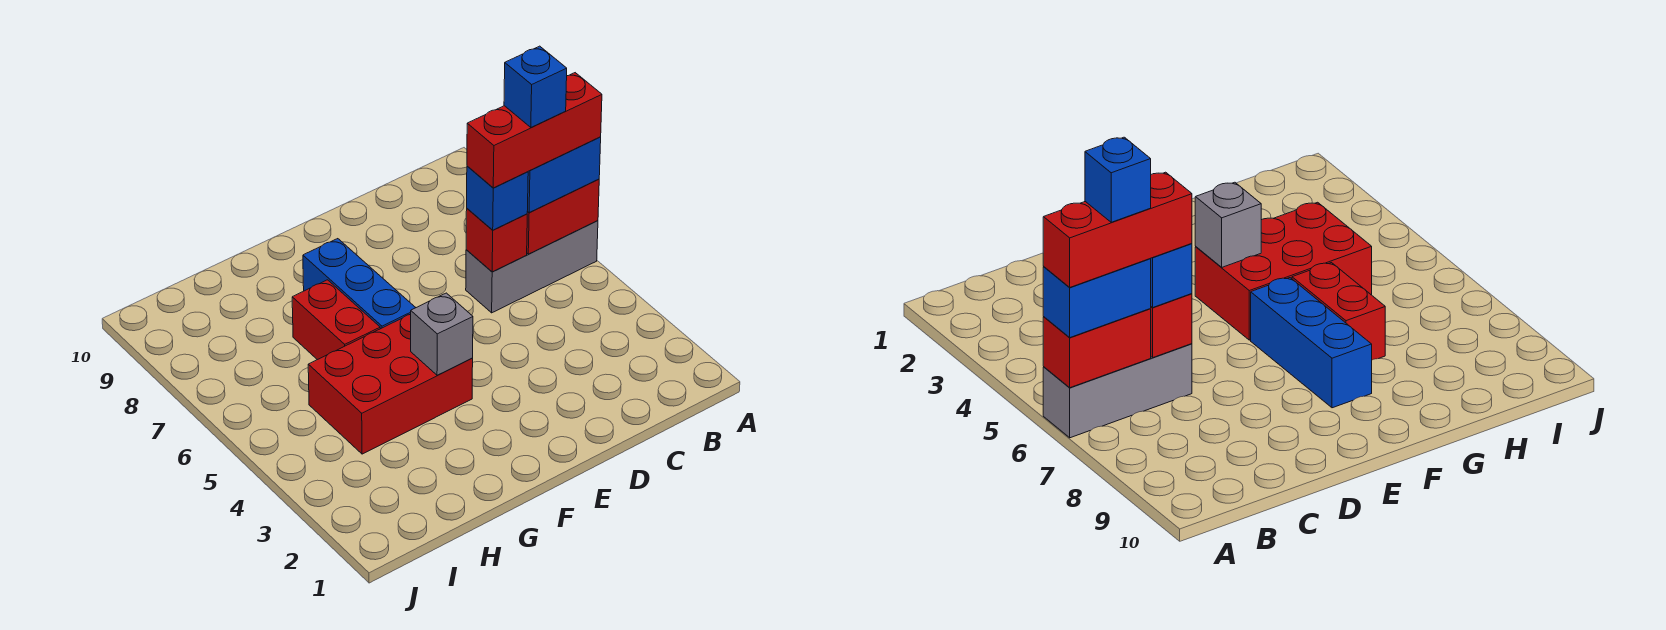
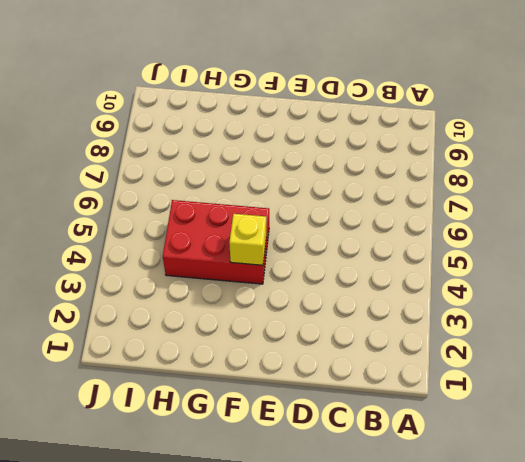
yellow 1x1 brick [229,214,266,265] -> grey 1x1 brick [411,293,473,375]
none -> grey 1x3 brick [466,221,598,313]
none -> blue 1x3 brick [303,239,416,329]

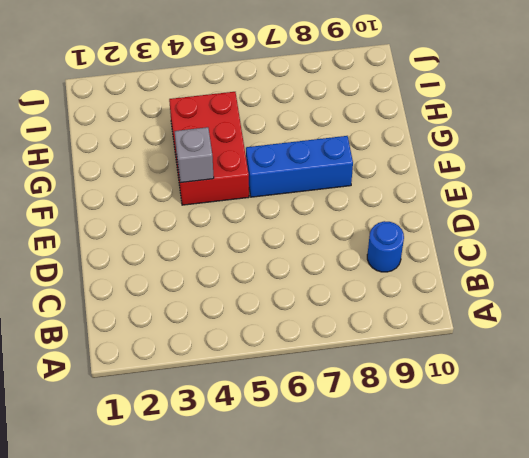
blue 1x1 round brick [367,221,404,272] -> none
none -> grey 1x3 brick [466,221,598,313]
none -> red 1x2 brick [292,280,380,360]

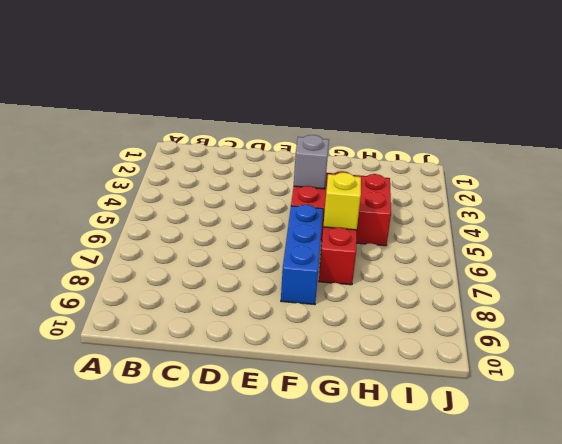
yellow 1x1 brick [323,173,361,230] -> none
none -> grey 1x3 brick [466,221,598,313]
none -> red 1x2 brick [527,179,599,254]

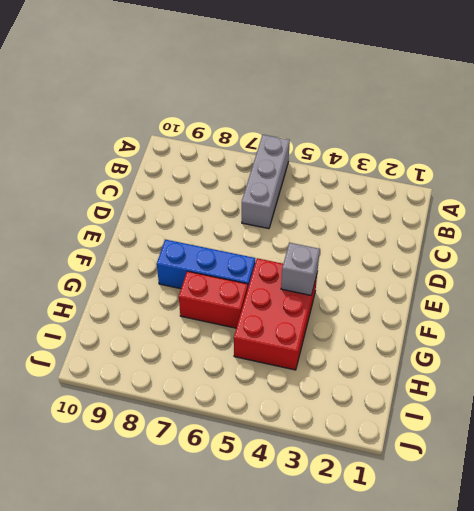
none -> red 1x2 brick [527,179,599,254]
none -> red 1x1 brick [466,209,527,272]

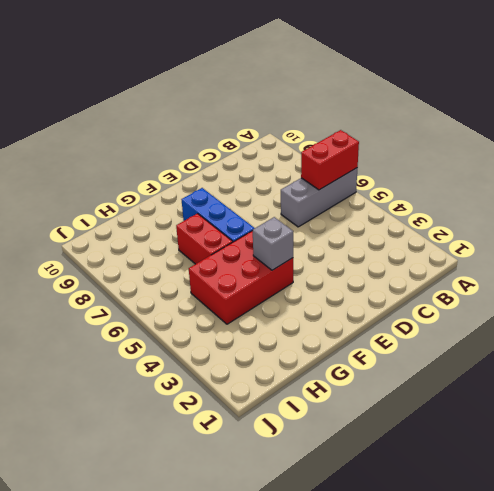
none -> red 1x1 brick [466,209,527,272]
none -> blue 1x2 brick [527,137,601,212]

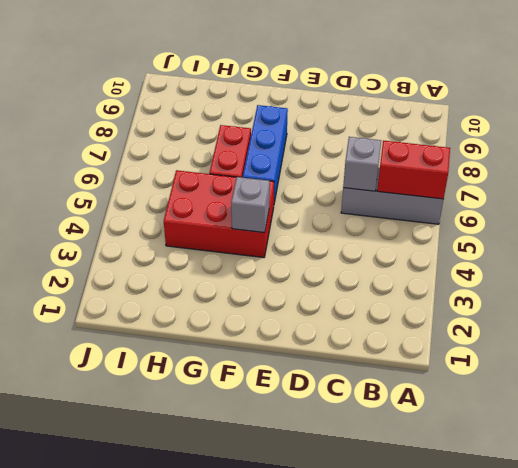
grey 1x1 brick [343,137,381,191] -> red 1x1 brick [466,209,527,272]
none -> blue 1x2 brick [527,137,601,212]
none -> blue 1x1 brick [467,166,528,230]

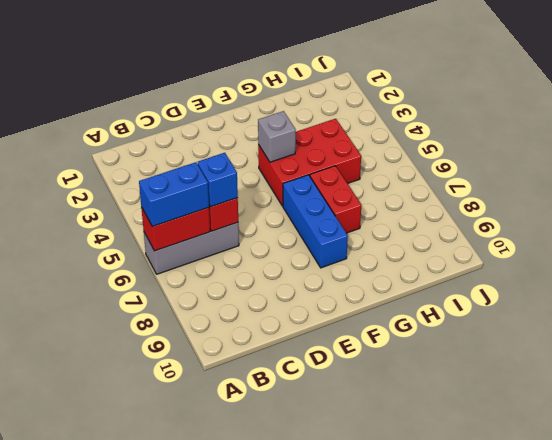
none -> red 1x3 brick [467,73,602,188]
none -> blue 1x1 brick [504,46,567,128]

